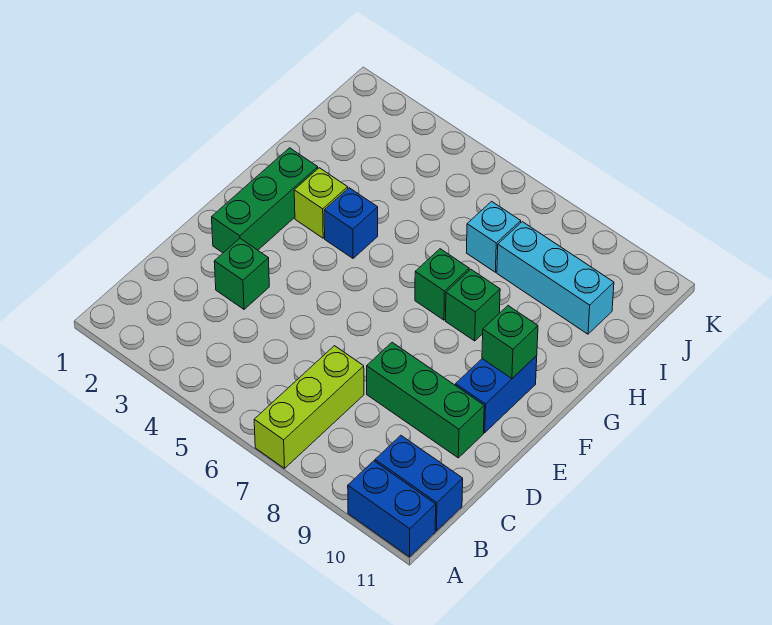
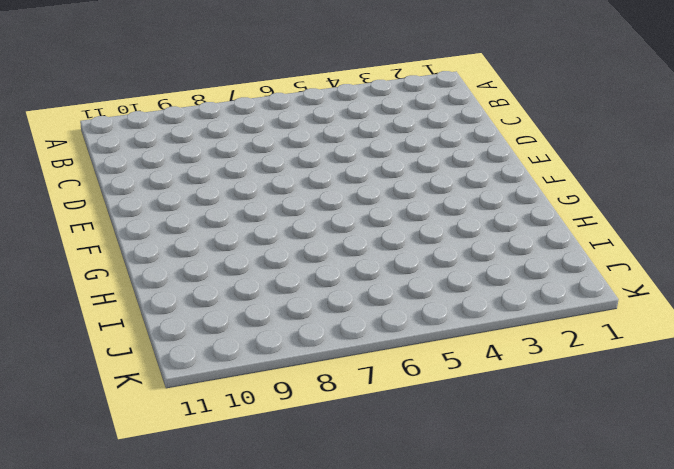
none -> lime 1x3 brick [254,346,364,468]
none -> blue 1x2 brick [348,461,436,557]
none -> blue 1x2 brick [375,435,463,531]

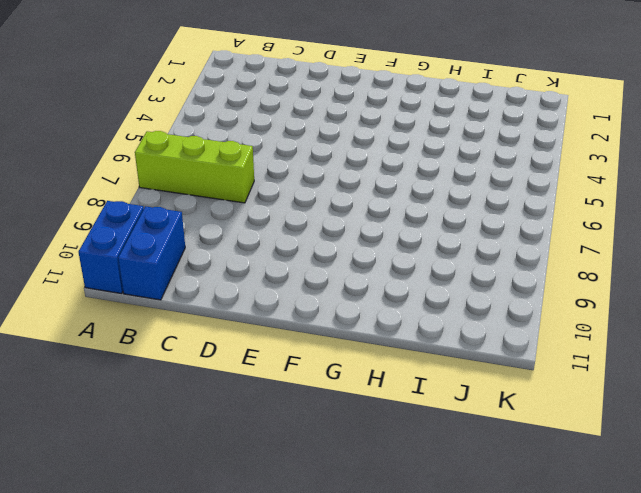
none -> green 1x1 brick [214,238,269,309]
none -> green 1x3 brick [367,342,484,458]
none -> green 1x3 brick [212,148,318,253]

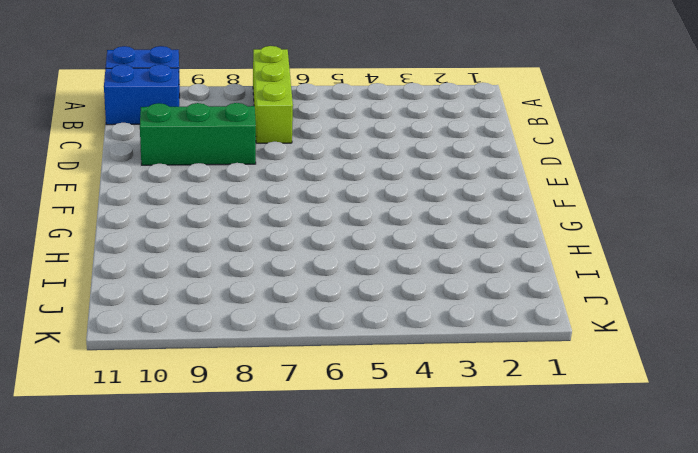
none -> green 1x1 brick [214,238,269,309]
none -> green 1x3 brick [212,148,318,253]
none -> blue 1x2 brick [456,356,537,433]

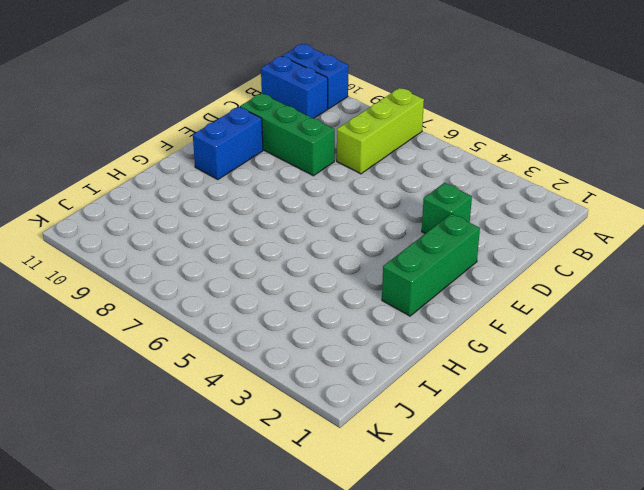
none -> lime 1x1 brick [294,168,348,238]
none -> blue 1x1 brick [324,188,378,258]
none -> green 1x1 brick [415,249,469,320]

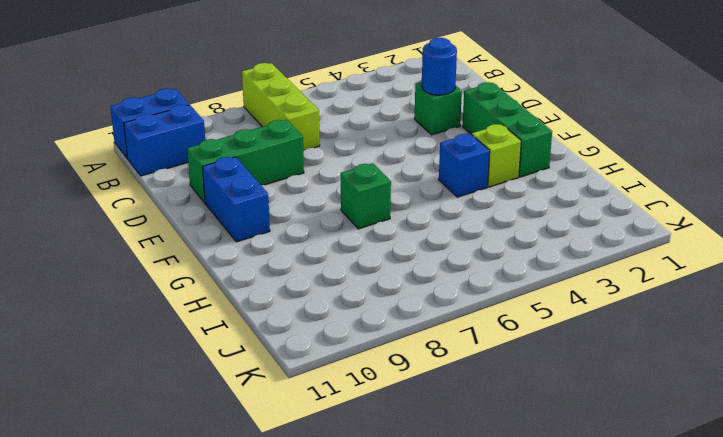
blue 1x1 round brick [422,38,457,95] -> none
none -> green 1x1 brick [446,269,500,341]
none -> cyan 1x1 brick [466,201,521,272]
none -> cyan 1x3 brick [497,222,614,334]

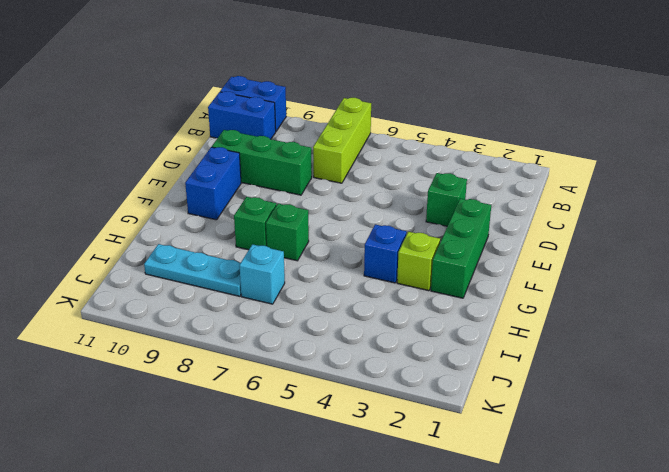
cyan 1x3 plate [144,244,241,296] -> cyan 1x3 brick [497,222,614,334]
none -> green 1x1 brick [482,306,538,378]

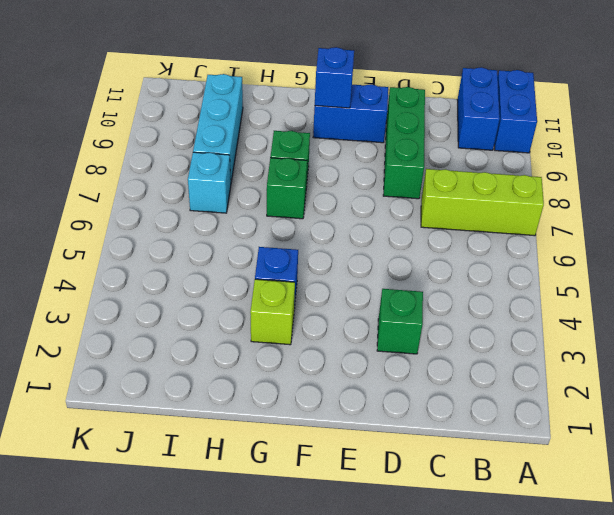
blue 1x1 brick [315,47,354,108] -> green 1x1 brick [482,306,538,378]
none -> green 1x3 brick [212,148,318,253]

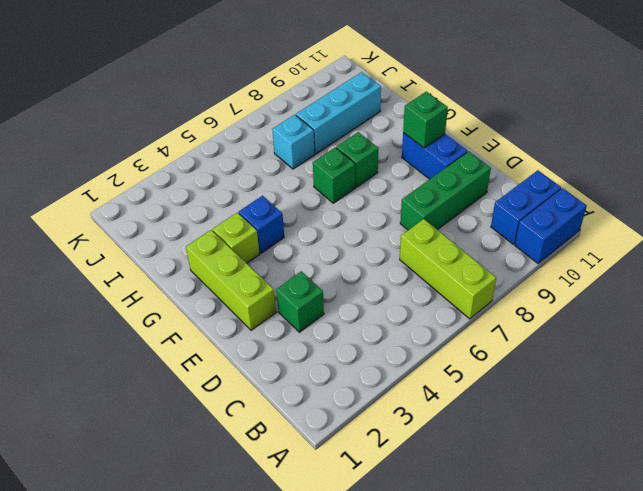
lime 1x3 brick [186,230,276,330] -> green 1x3 brick [212,148,318,253]

